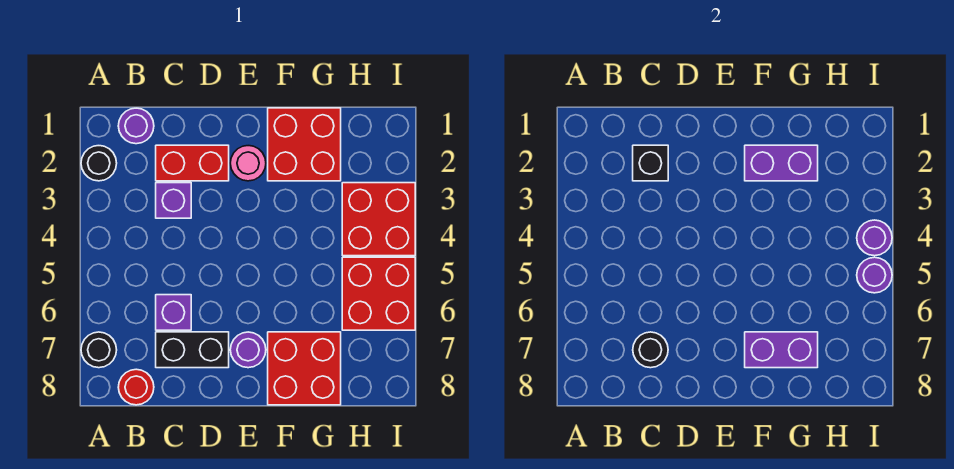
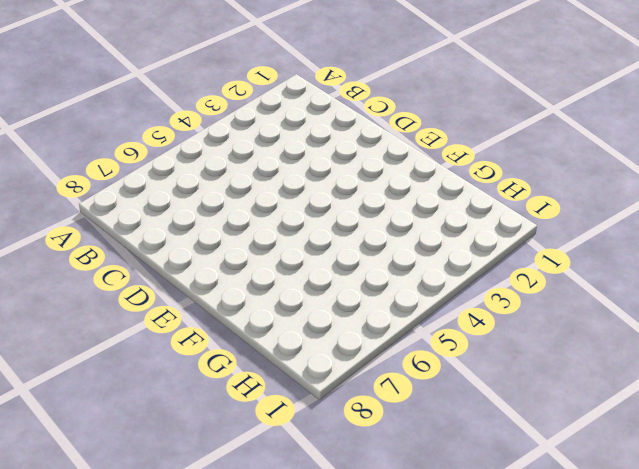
none -> black 1x1 round brick [81,146,117,181]
none -> black 1x1 round brick [81,332,117,368]
none -> purple 1x1 round brick [118,108,154,144]

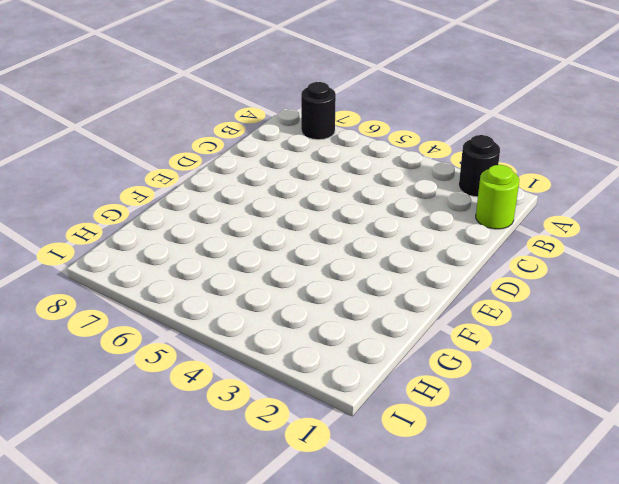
lime 1x1 round brick [476,165,519,229] -> purple 1x1 round brick [118,108,154,144]
none -> red 1x1 round brick [118,369,154,405]
none -> red 1x2 brick [156,145,229,181]
none -> purple 1x1 brick [156,183,191,218]

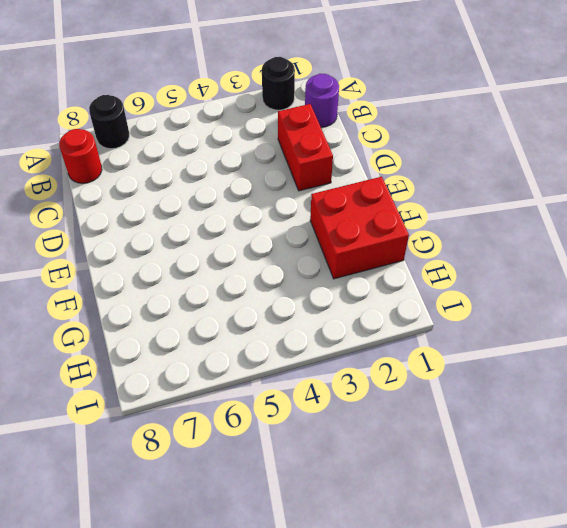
none -> purple 1x1 brick [156,183,191,218]
none -> purple 1x1 brick [156,295,191,330]
none -> black 1x2 brick [156,332,229,368]

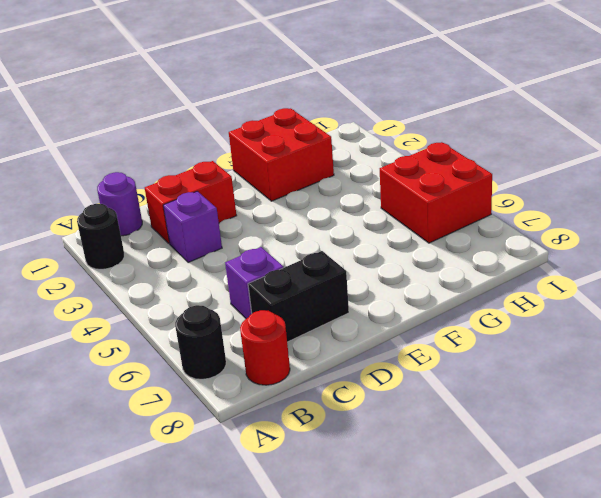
none -> pink 1x1 round brick [230,146,266,181]
none -> purple 1x1 round brick [230,332,266,368]
none -> red 2x2 brick [268,332,341,405]

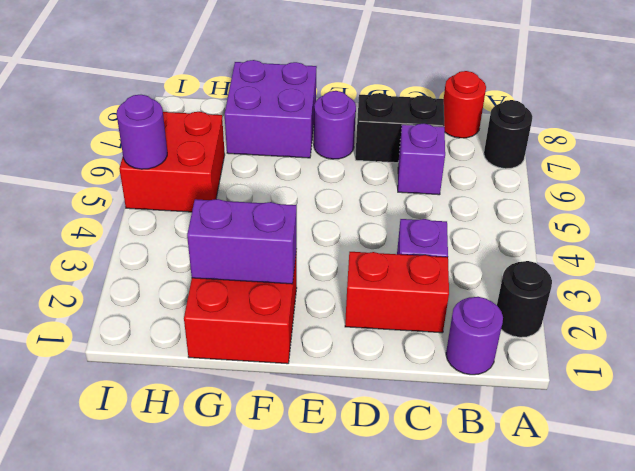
purple 2x2 brick [225,60,317,158] -> red 2x2 brick [268,332,341,405]
none -> pink 1x1 round brick [230,146,266,181]
none -> red 2x2 brick [342,183,415,256]
none -> black 1x1 brick [633,145,668,181]

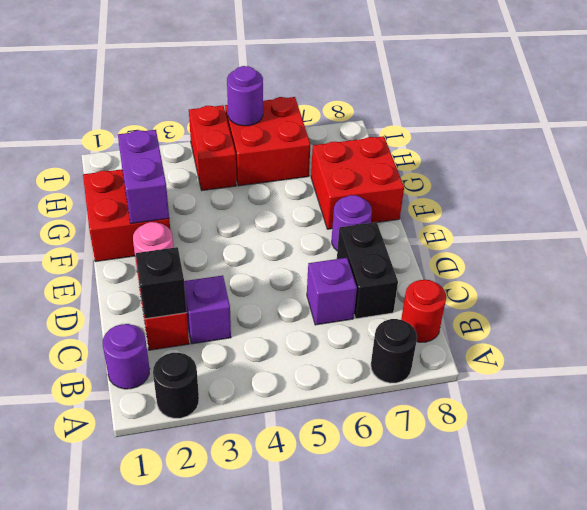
red 1x2 brick [189,105,236,191] -> red 2x2 brick [342,183,415,256]
none -> black 1x1 round brick [633,332,668,368]
none -> purple 1x2 brick [745,332,818,368]
none -> purple 1x1 round brick [857,220,892,256]

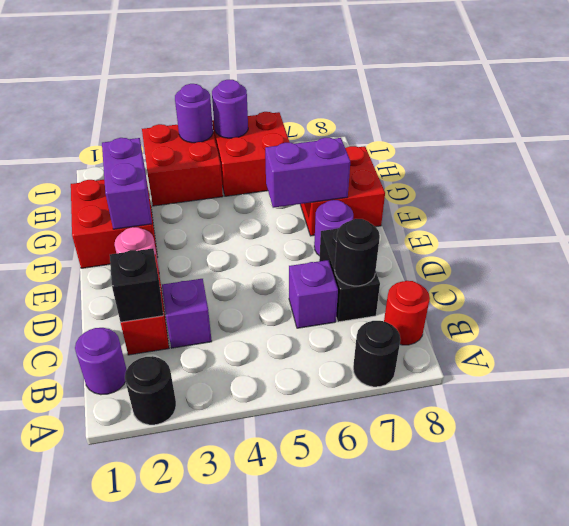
purple 1x2 brick [265,138,350,208] -> purple 1x2 brick turned to [745,332,818,368]

